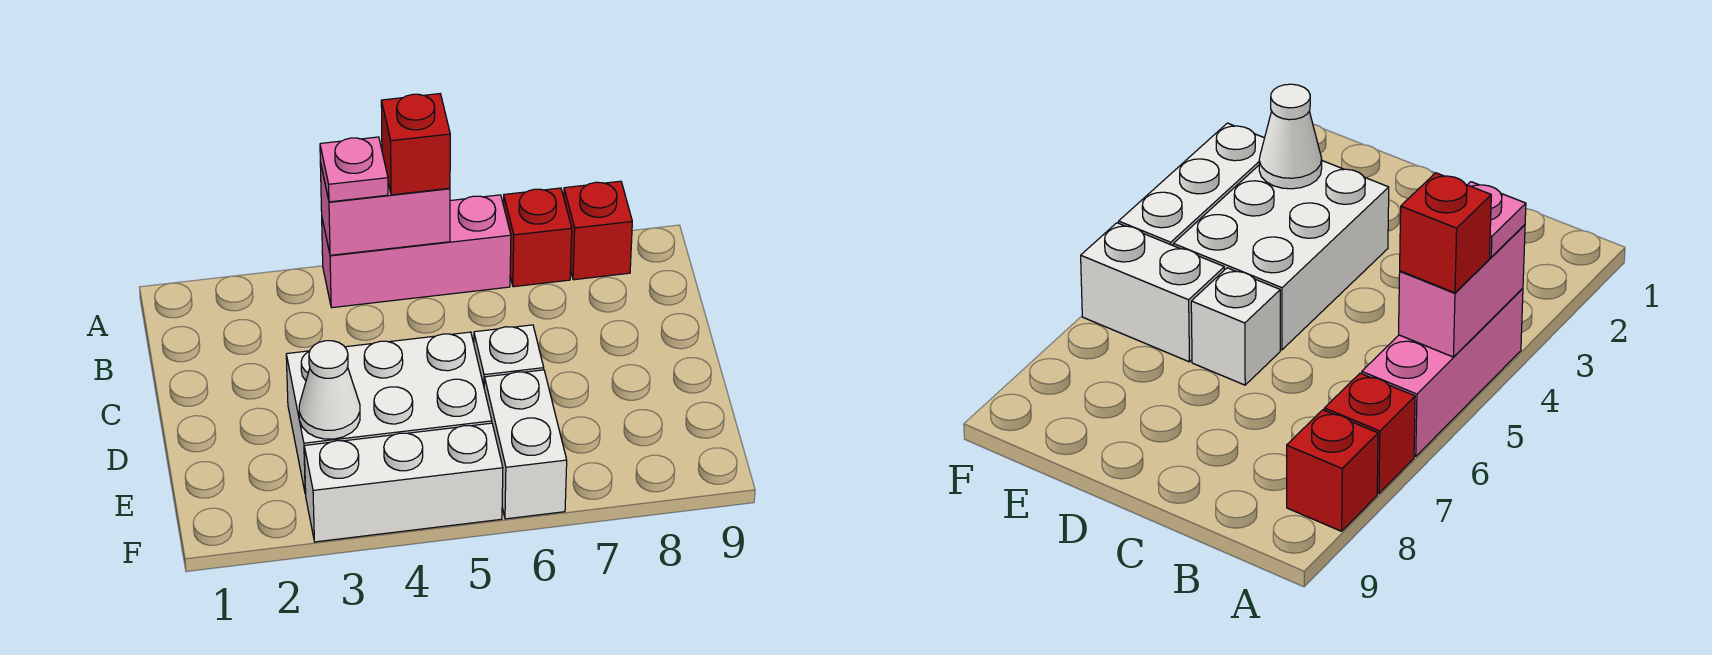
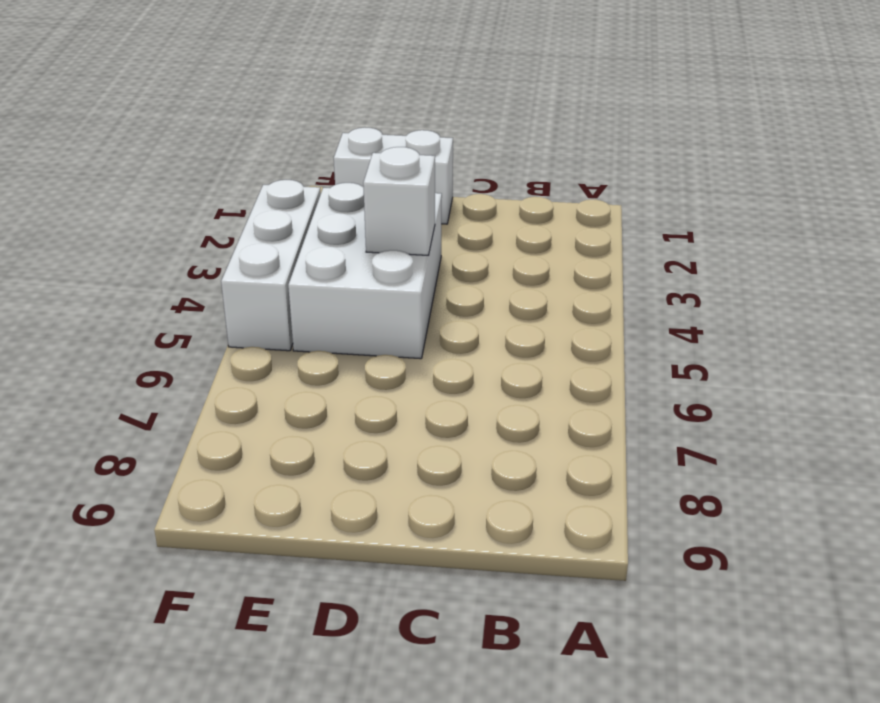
white 1x2 brick [334,127,453,224] -> white 1x2 brick moved to [484,370,567,519]
white 1x1 brick [363,147,435,256] -> white 1x1 brick moved to [474,325,544,385]
none -> pink 1x3 brick [322,195,511,308]
none -> red 1x1 brick [504,188,572,287]

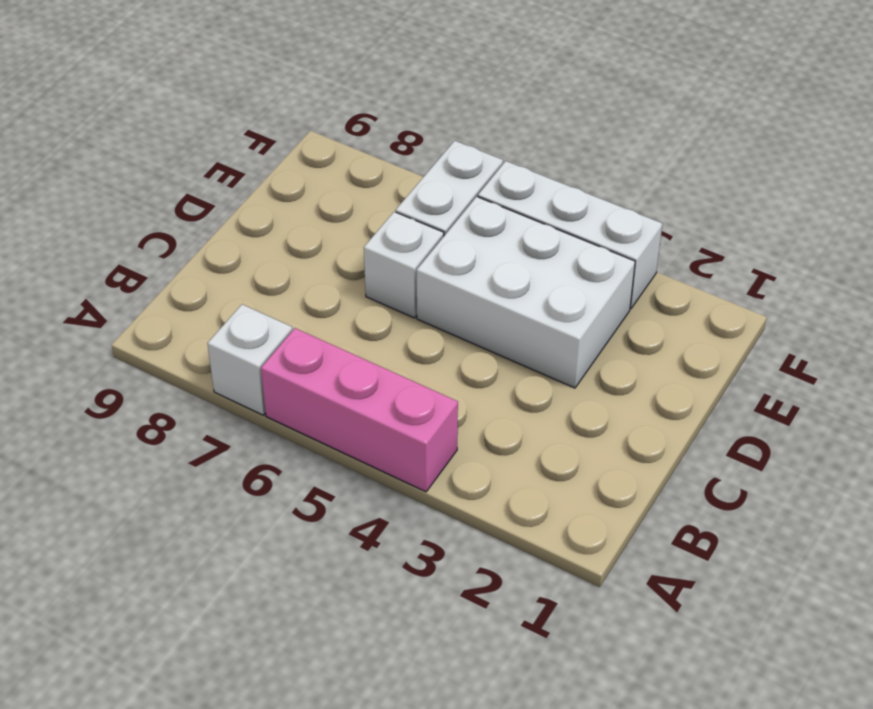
white 1x1 brick [207,304,293,415] -> red 1x1 brick [504,188,572,287]
none -> red 1x1 brick [564,181,632,280]
none -> pink 1x2 brick [320,163,450,255]

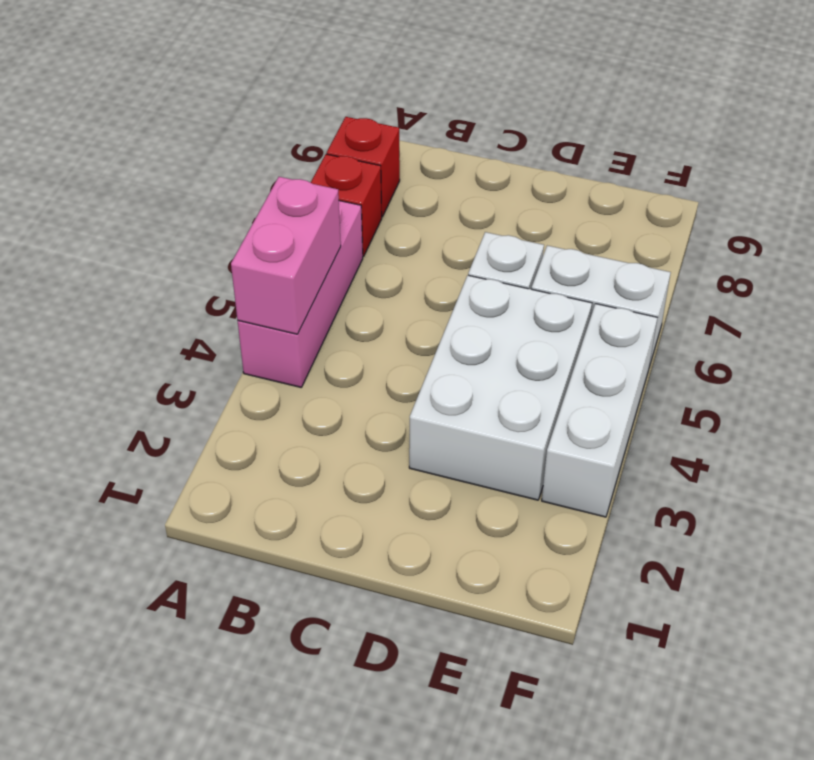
none -> white 1x1 cone [299,341,360,439]
none -> pink 1x1 plate [320,137,388,202]

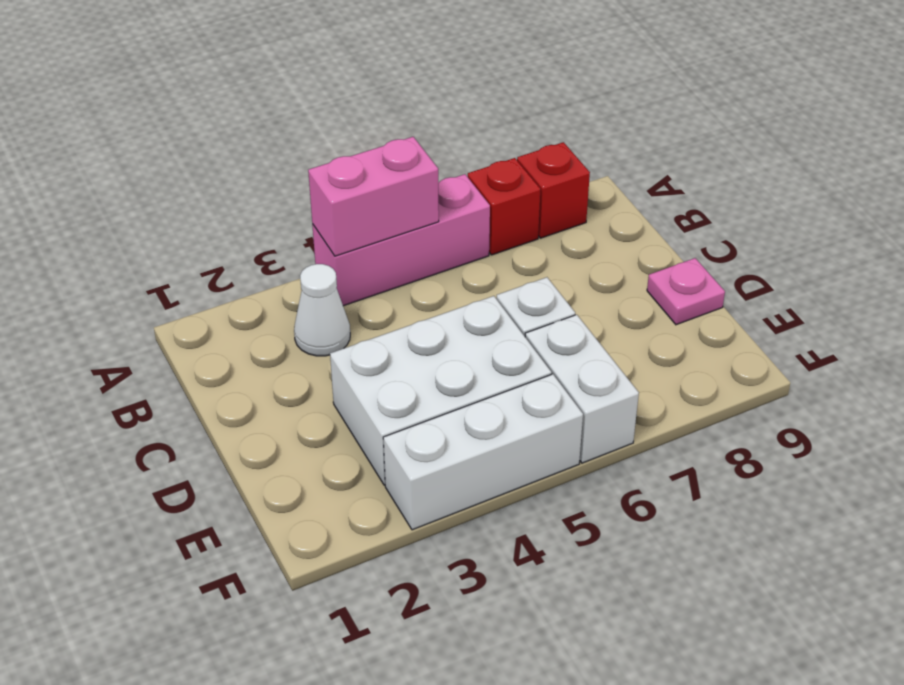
white 1x1 cone [294,264,350,356] -> white 1x1 cone moved to [299,341,360,439]
pink 1x1 plate [647,258,725,325] -> pink 1x1 plate moved to [320,137,388,202]
none -> red 1x1 brick [381,94,450,195]

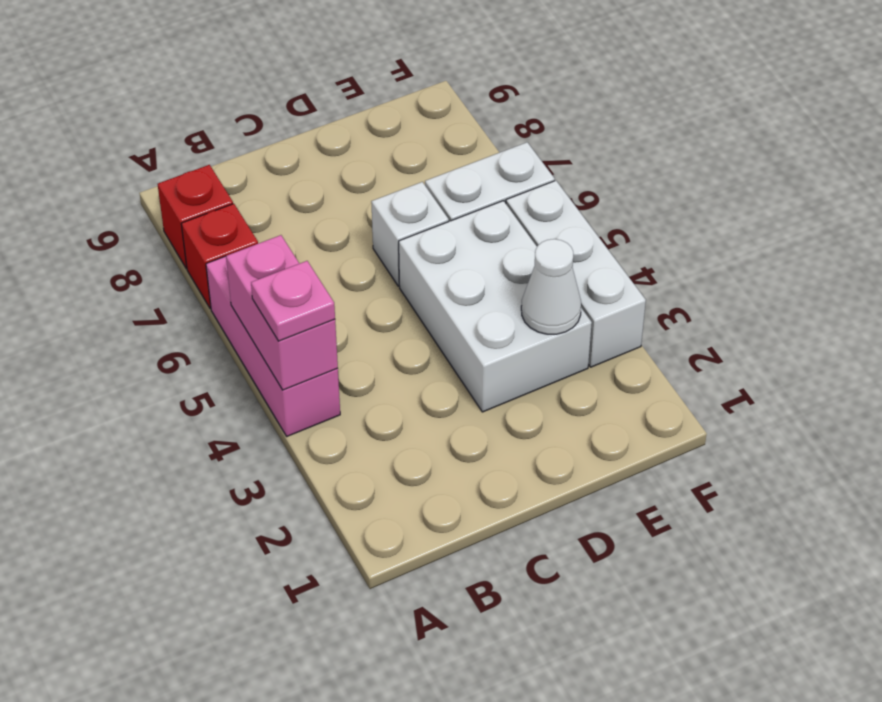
none -> red 1x1 brick [381,94,450,195]

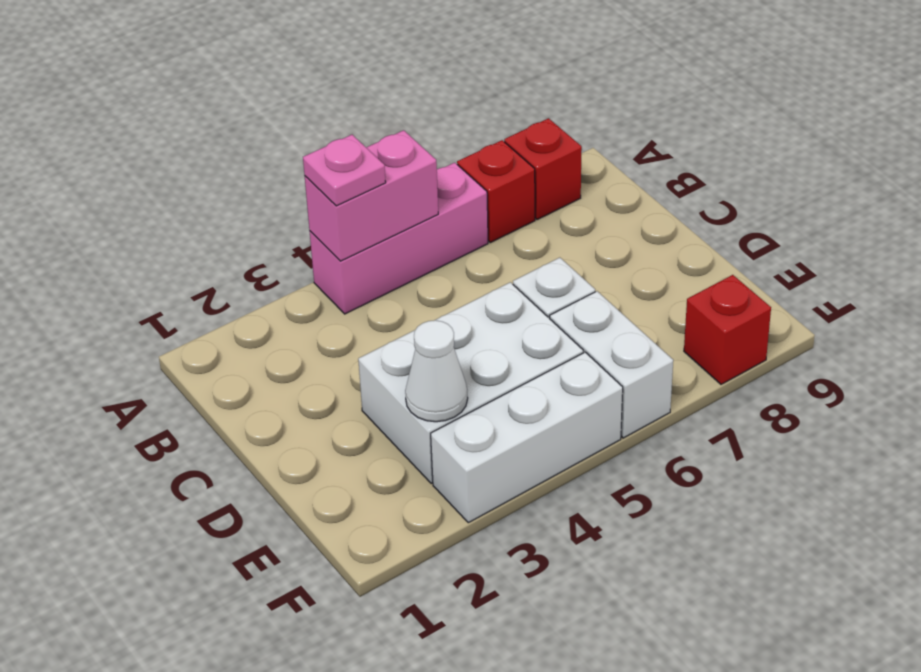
red 1x1 brick [684,275,771,384] -> red 1x1 brick moved to [381,94,450,195]

